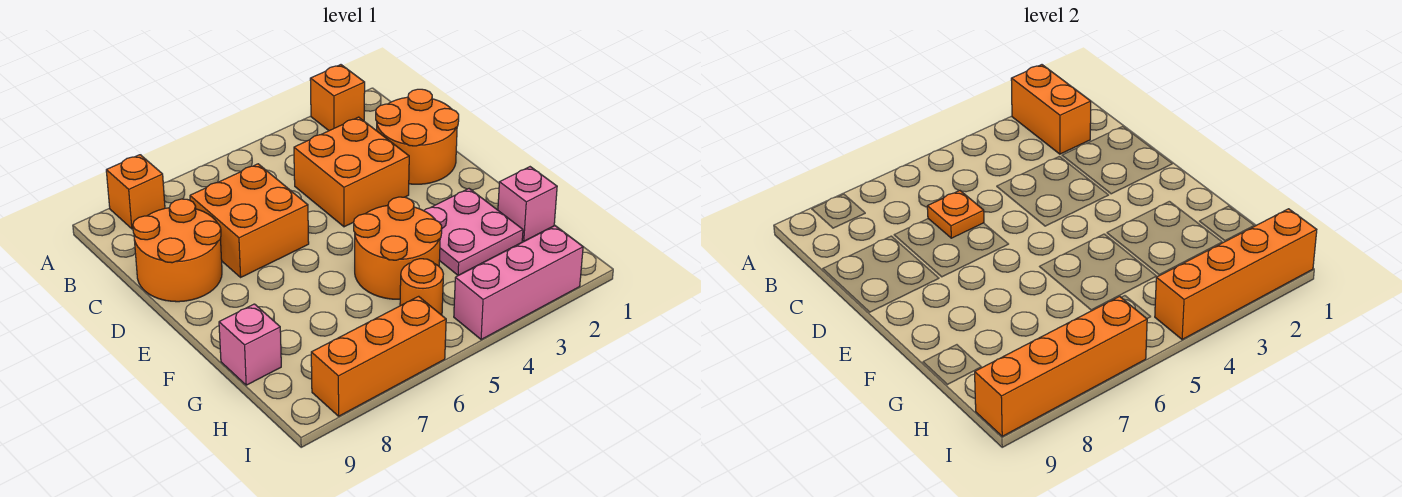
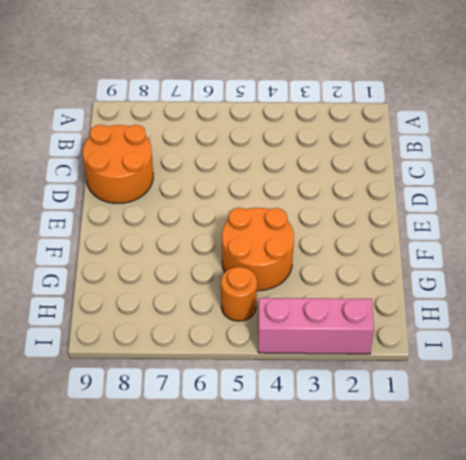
none -> orange 1x1 brick [310,65,365,131]
none -> orange 1x1 brick [106,155,165,229]
none -> orange 2x2 round brick [376,89,459,184]

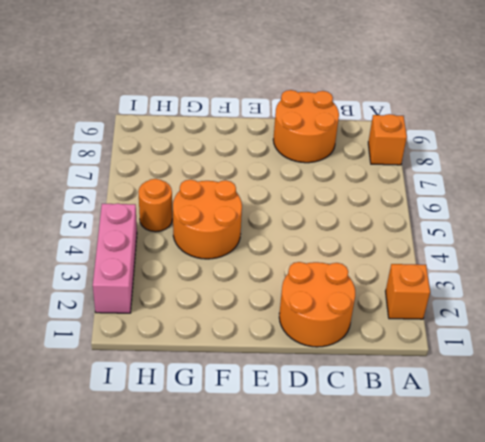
none -> orange 2x2 brick [294,117,409,227]
none -> orange 2x2 brick [190,164,309,277]
none -> pink 2x2 plate [424,189,523,275]

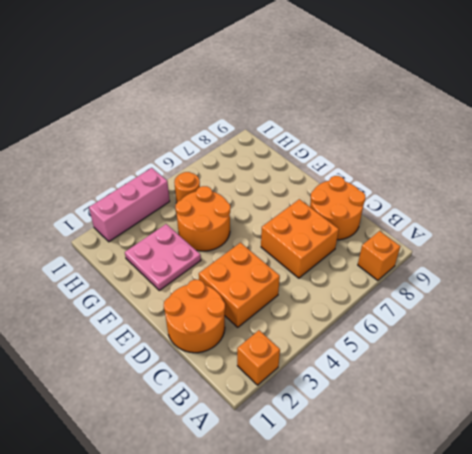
none -> pink 1x1 brick [498,167,557,241]
none -> pink 1x1 brick [219,304,281,385]
none -> orange 1x3 brick [311,296,446,416]

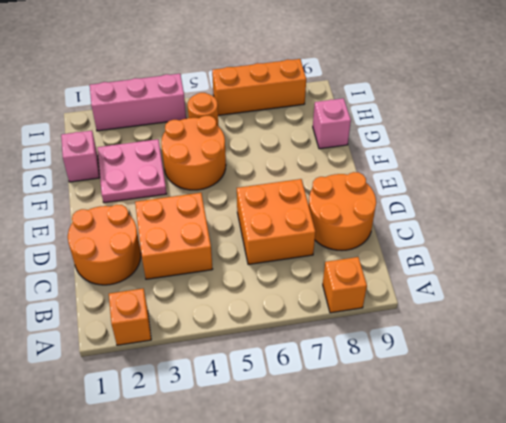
none -> orange 1x2 brick [1011,65,1091,154]
none -> orange 1x1 plate [927,191,984,238]
none -> orange 1x4 brick [1155,209,1317,340]

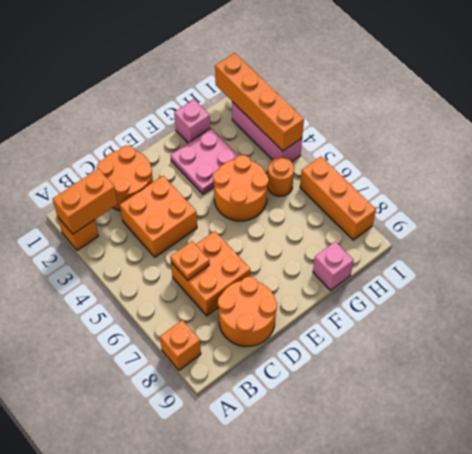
none -> orange 1x4 brick [975,296,1147,436]

